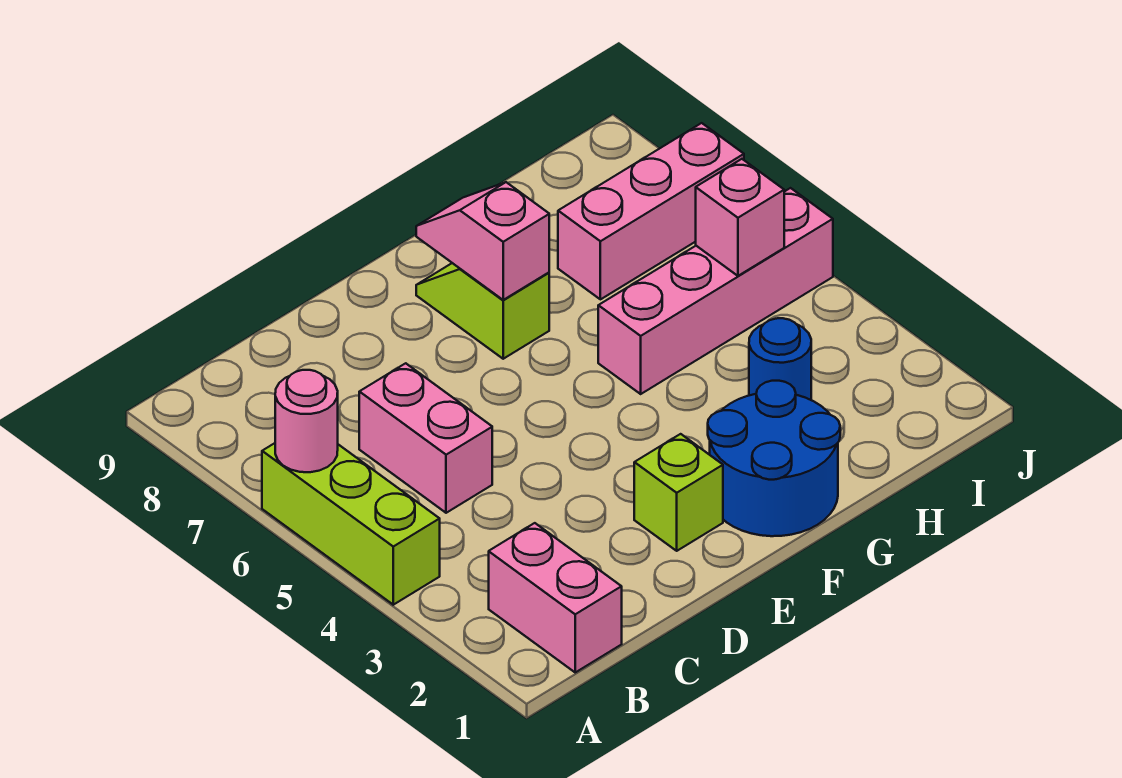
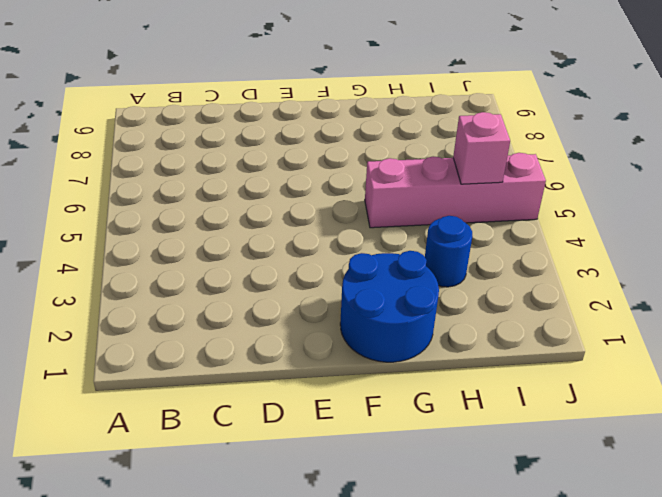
none -> lime 1x3 brick [262,443,440,605]
none -> pink 1x2 brick [489,523,622,672]
none -> pink 1x2 brick [359,363,492,513]

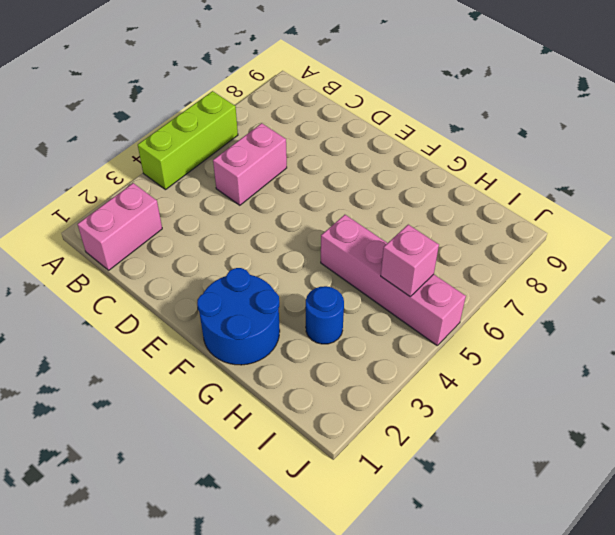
none -> lime 1x1 brick [634,434,723,551]
none -> lime 1x2 slope [416,263,549,359]
none -> pink 1x3 brick [558,123,744,299]

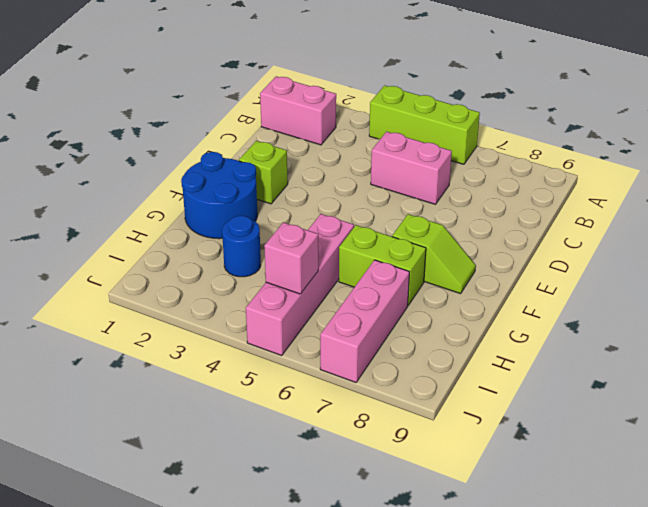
lime 1x2 brick [339,225,426,305] -> none
none -> pink 1x1 round brick [275,370,338,472]
none -> pink 1x2 slope [416,182,549,300]

